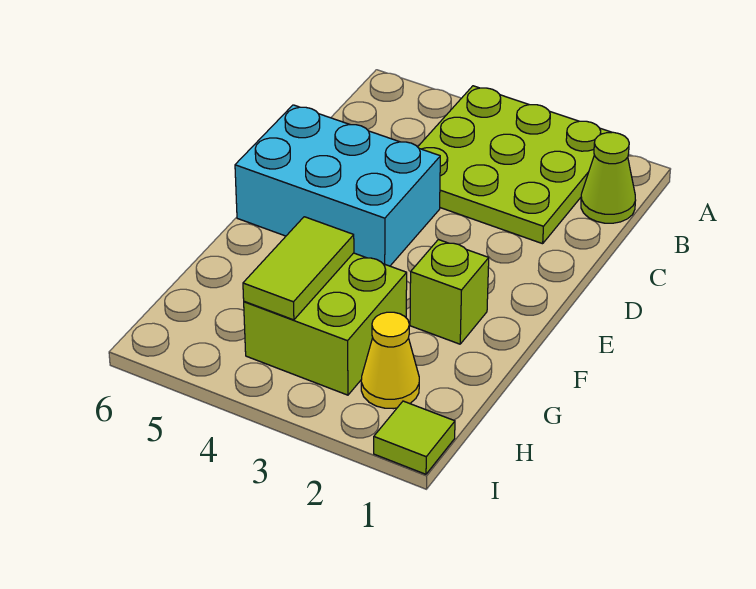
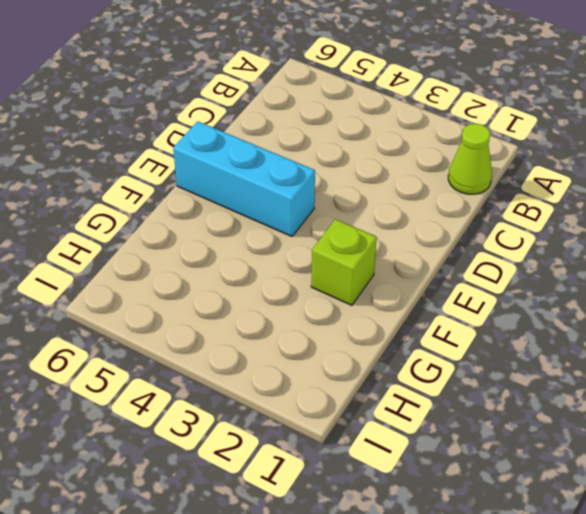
cyan 1x3 brick [173,121,315,237] -> cyan 2x3 brick [235,105,440,266]
none -> lime 3x3 plate [418,86,612,244]
none -> lime 2x2 brick [244,253,407,395]

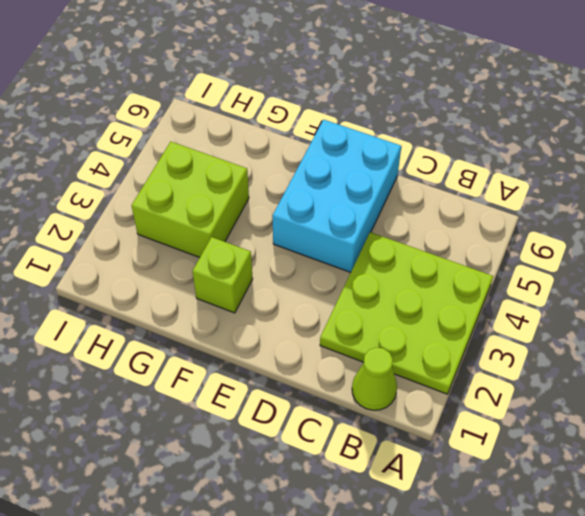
none -> yellow 1x1 cone [361,312,419,409]
none -> lime 1x1 tile [374,401,455,474]

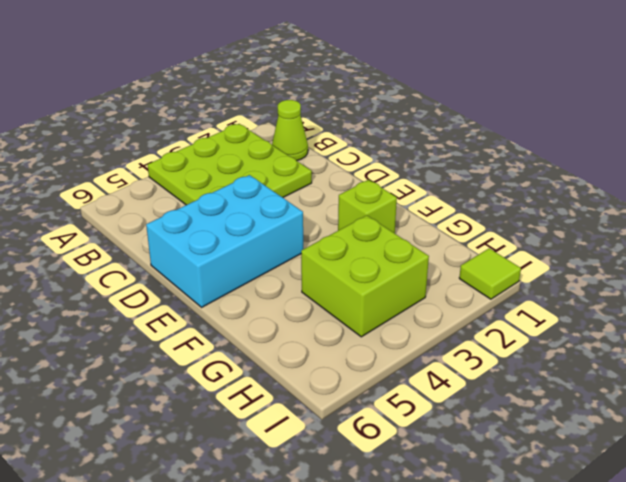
none -> yellow 1x1 cone [361,312,419,409]
none -> lime 1x2 tile [243,217,354,320]

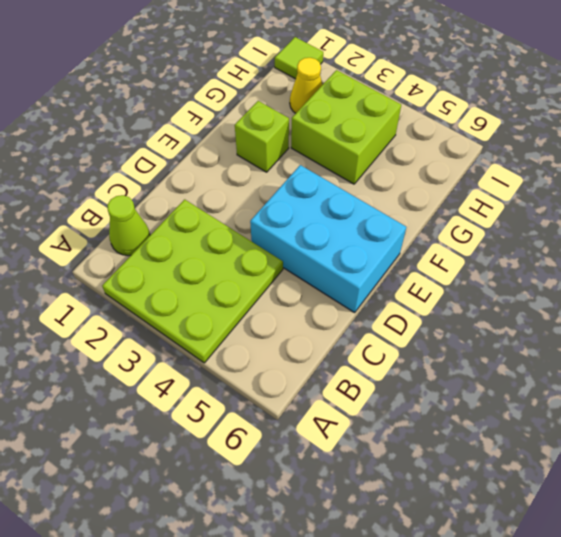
none -> lime 1x2 tile [243,217,354,320]

